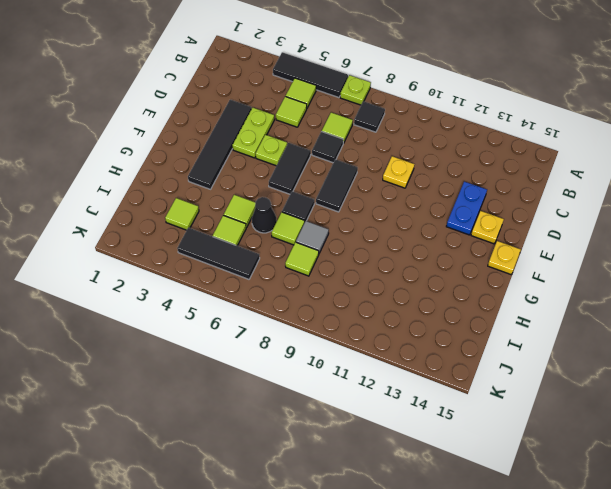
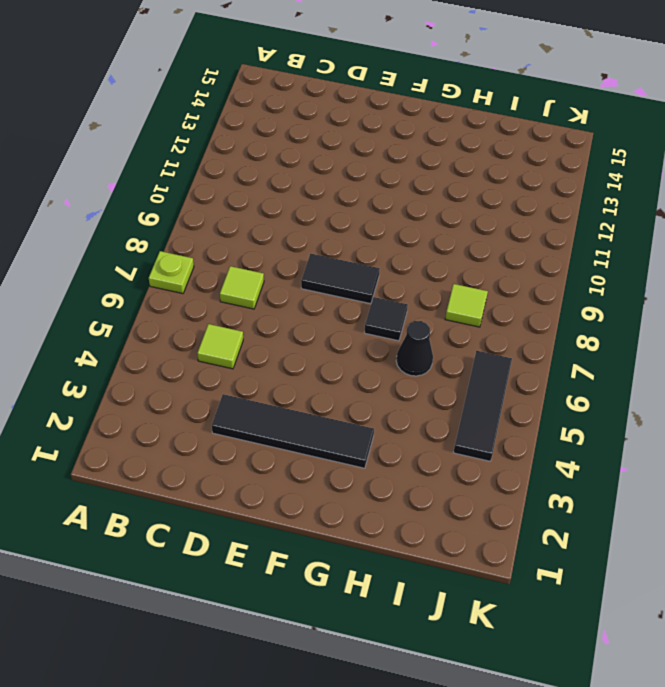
none -> black 1x3 tile [273,52,348,98]
none -> lime 1x1 tile [286,78,316,108]
none -> black 1x1 tile [354,101,385,132]

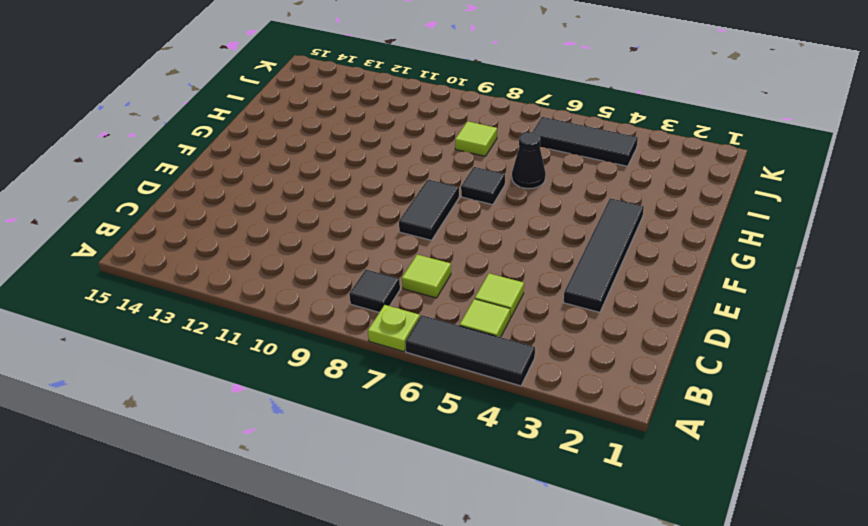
none -> lime 1x2 plate [232,108,274,158]
none -> black 1x1 tile [312,131,343,163]
none -> yellow 1x1 plate [383,156,414,188]

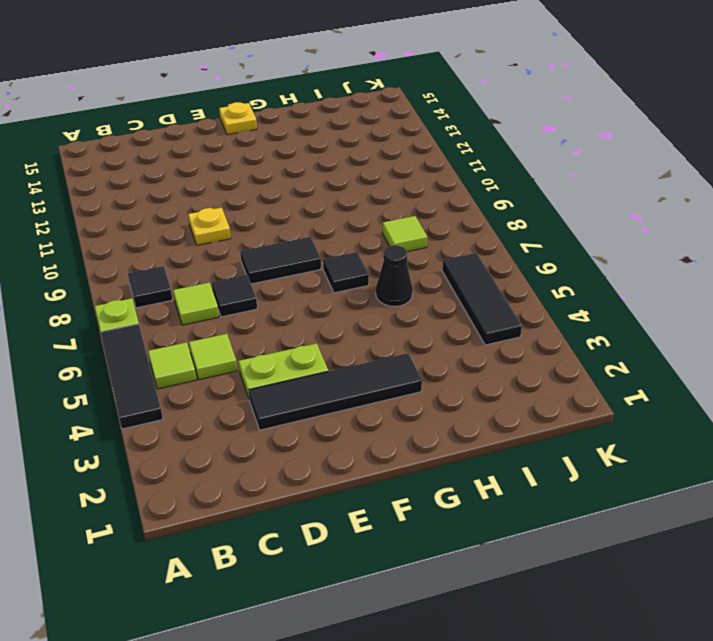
none -> blue 1x2 plate [446,182,487,235]
none -> lime 1x1 plate [256,135,287,166]
none -> black 1x2 tile [269,143,311,194]

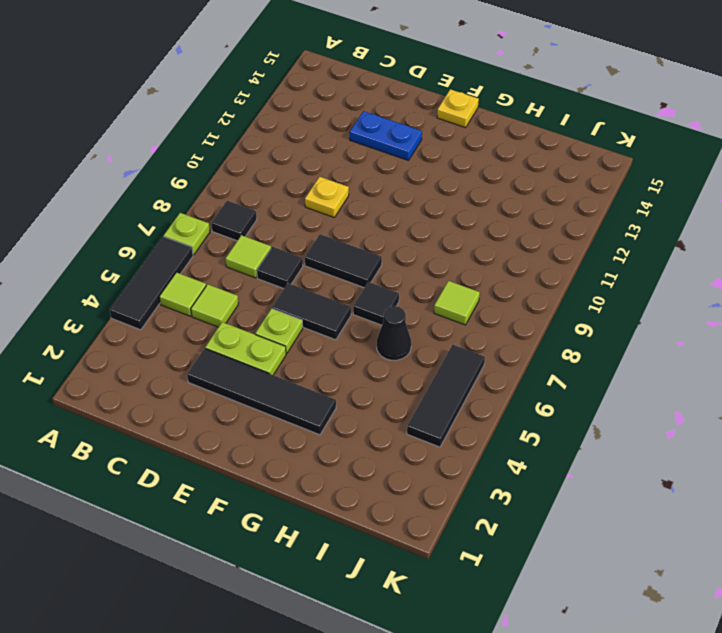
none -> yellow 1x1 plate [471,211,504,244]
none -> lime 1x1 tile [224,195,255,227]
none -> lime 1x1 tile [272,212,304,245]

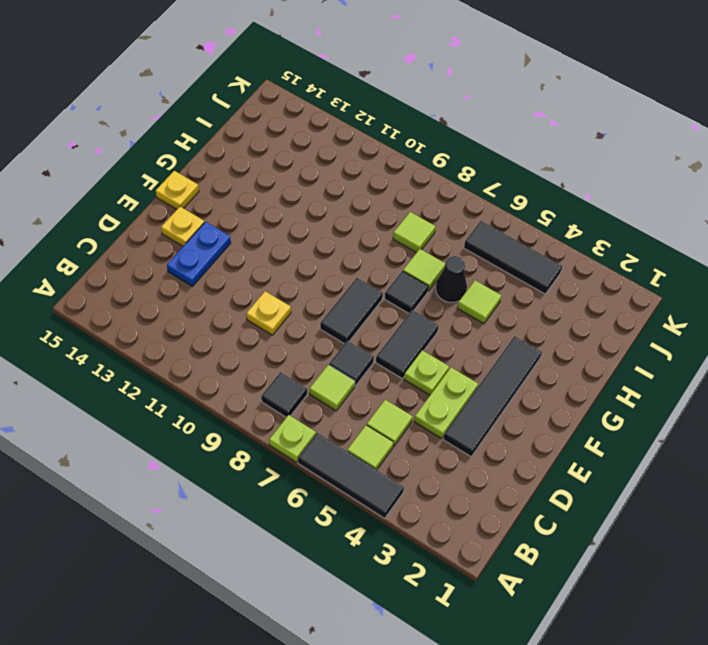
none -> grey 1x1 tile [296,221,329,253]
none -> lime 1x1 tile [165,198,199,230]
none -> lime 1x1 tile [213,215,246,246]

